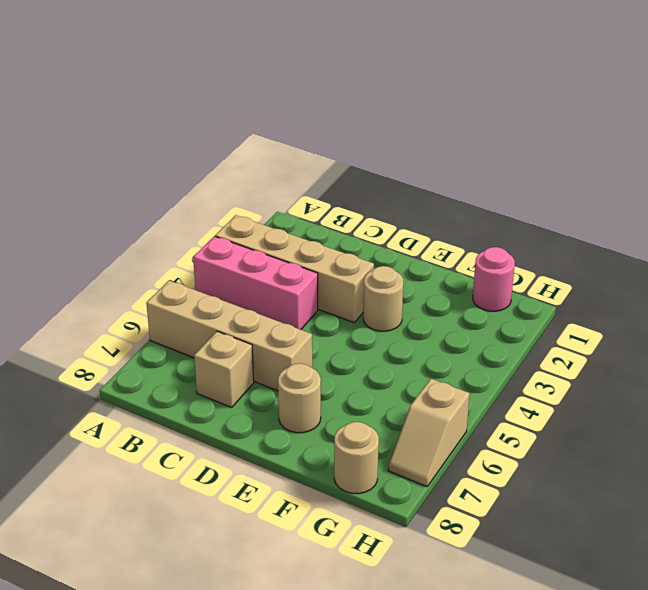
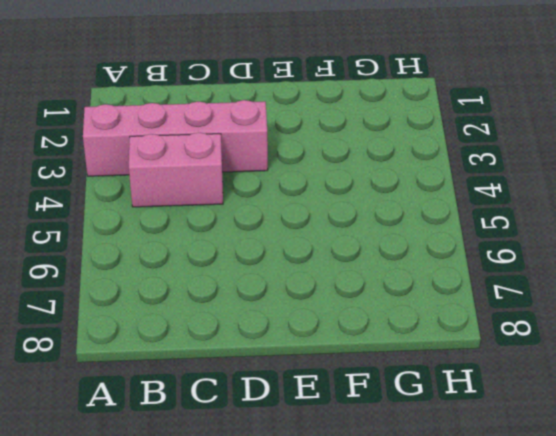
pink 1x4 brick [83,100,268,176] -> tan 1x4 brick [215,215,374,322]
pink 1x2 brick [129,132,223,207] -> pink 1x3 brick [193,236,318,330]
none -> tan 1x4 brick [146,280,312,391]
none -> tan 1x1 brick [194,331,254,407]

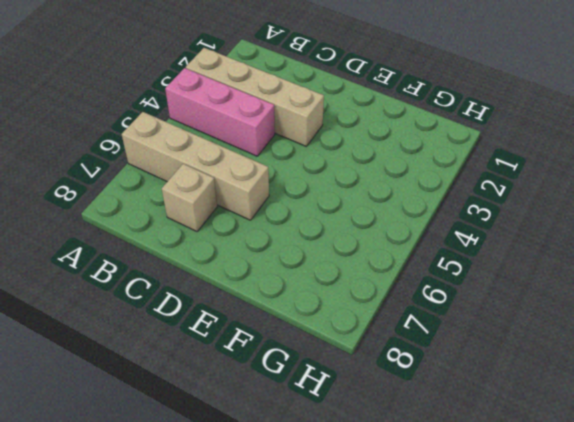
none -> tan 1x1 round brick [363,266,403,331]
none -> tan 1x1 round brick [278,363,321,433]

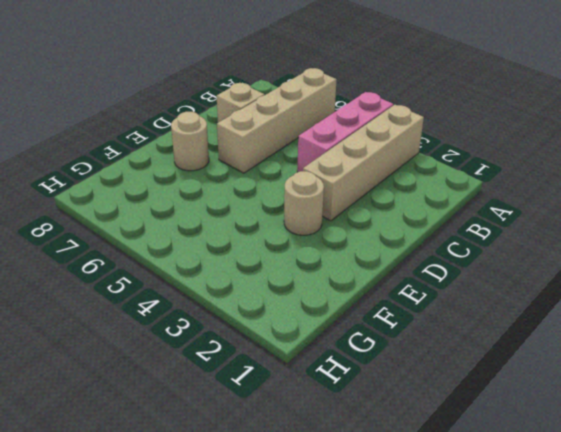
none -> pink 1x1 round brick [473,247,515,311]
none -> tan 1x1 round brick [334,422,379,494]

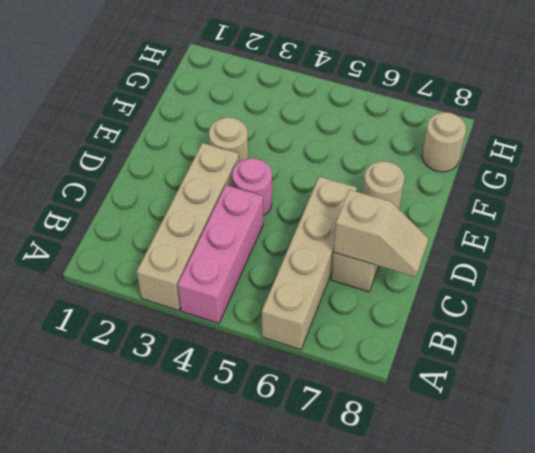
tan 1x2 slope [333,190,429,277] -> tan 1x2 slope moved to [388,379,470,486]
pink 1x1 round brick [232,158,272,216] -> pink 1x1 round brick moved to [473,247,515,311]

